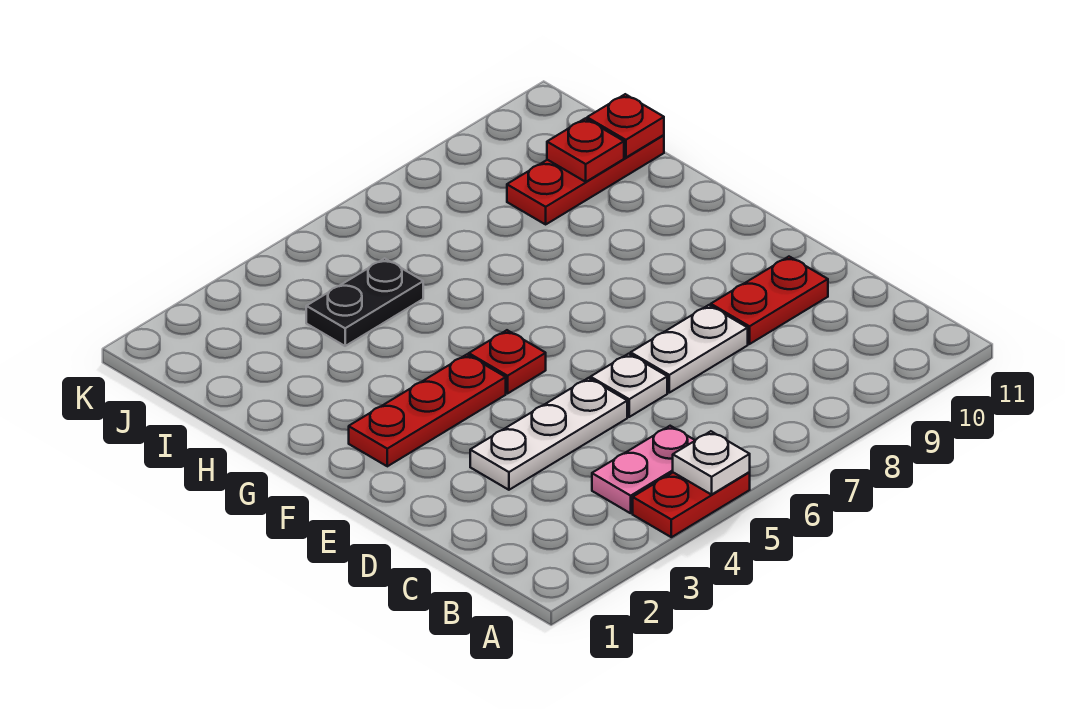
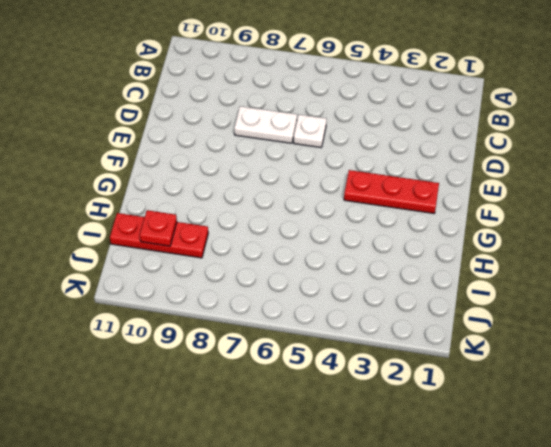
none -> red 1x2 plate [633,472,750,537]
none -> pink 1x2 plate [592,426,695,513]
none -> white 1x3 plate [470,378,627,490]

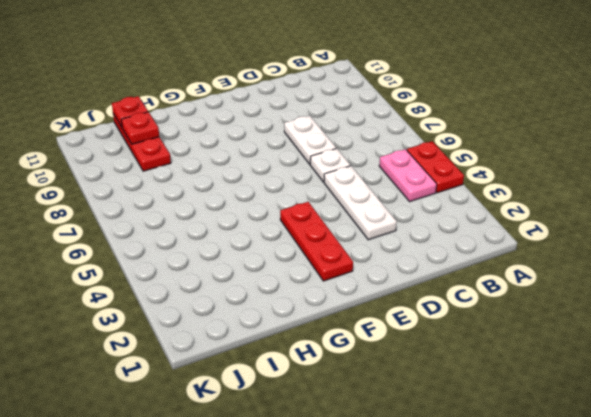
none -> red 1x2 plate [711,257,828,344]
none -> red 1x1 plate [469,330,546,393]
none -> black 1x2 plate [306,258,423,346]

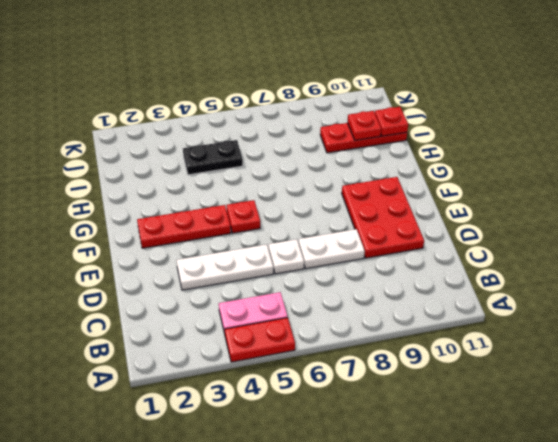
red 2x3 plate [342,177,424,258] -> red 1x2 plate [711,257,828,344]
none -> white 1x1 plate [673,431,750,495]

